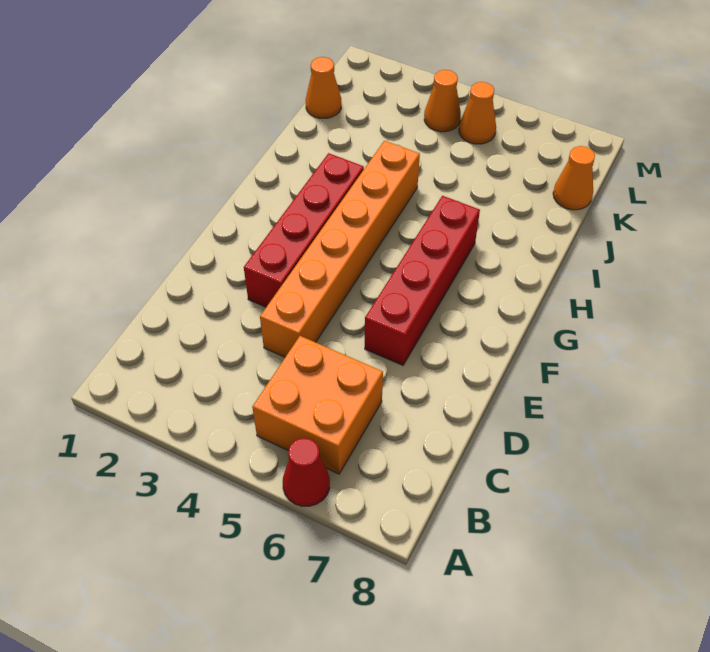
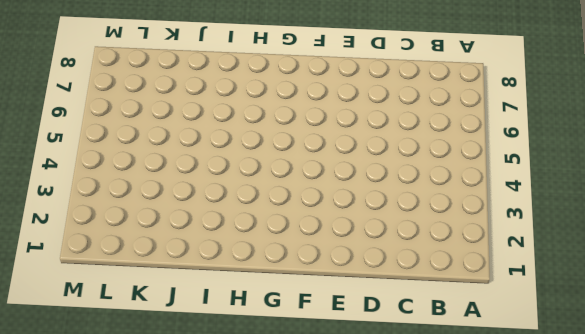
none -> red 1x1 cone [283,438,330,506]
none -> orange 2x2 brick [252,336,383,474]

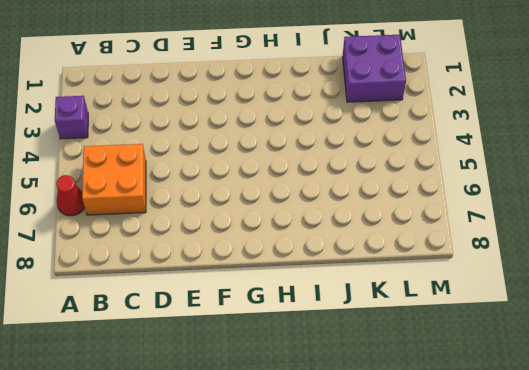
purple 1x1 brick [55,96,88,139] -> none
purple 2x2 brick [343,35,406,102] -> orange 1x1 cone [306,57,341,118]
none -> orange 1x6 brick [260,141,420,357]
none -> red 1x4 brick [244,153,364,307]

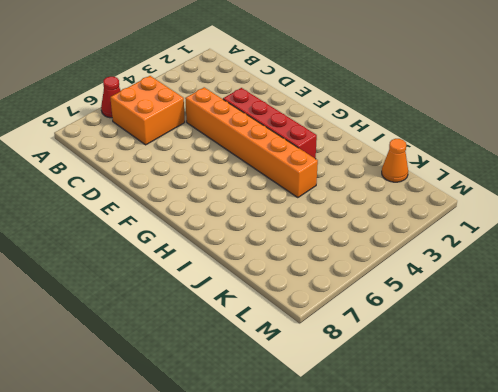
none -> red 1x4 brick [365,196,480,365]
none -> orange 1x1 cone [553,146,595,210]

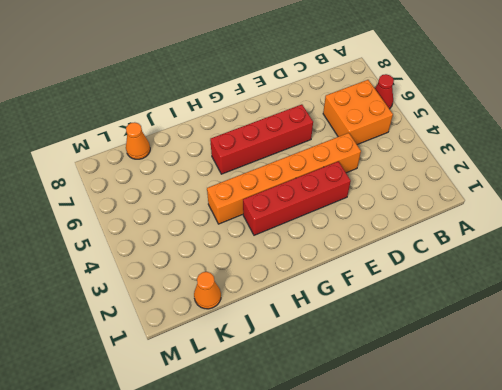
none -> orange 1x1 cone [424,70,461,132]
none -> orange 1x1 cone [459,82,496,144]

